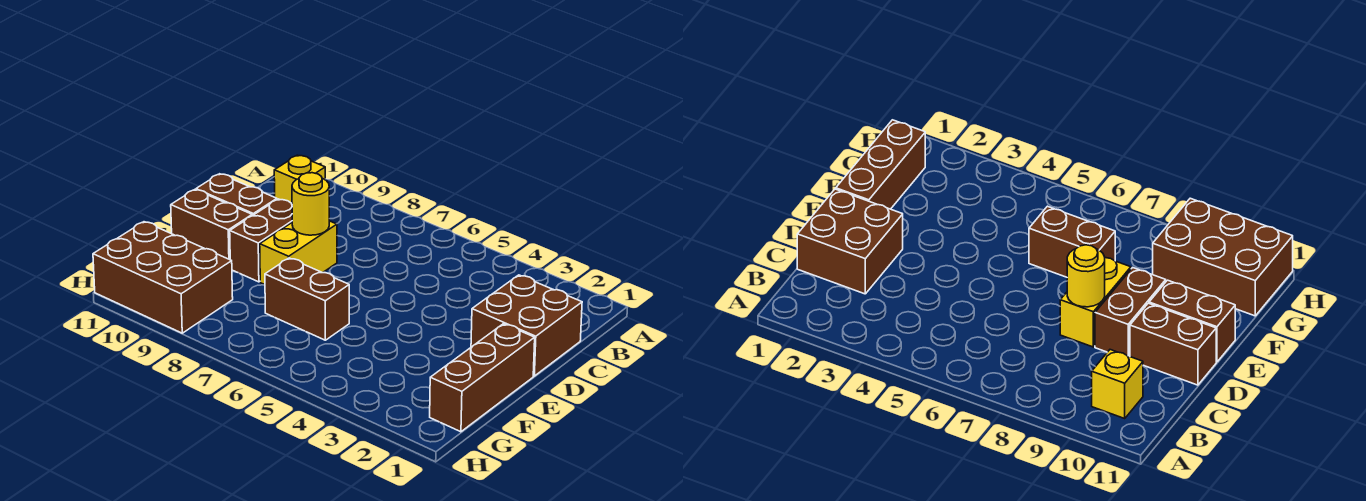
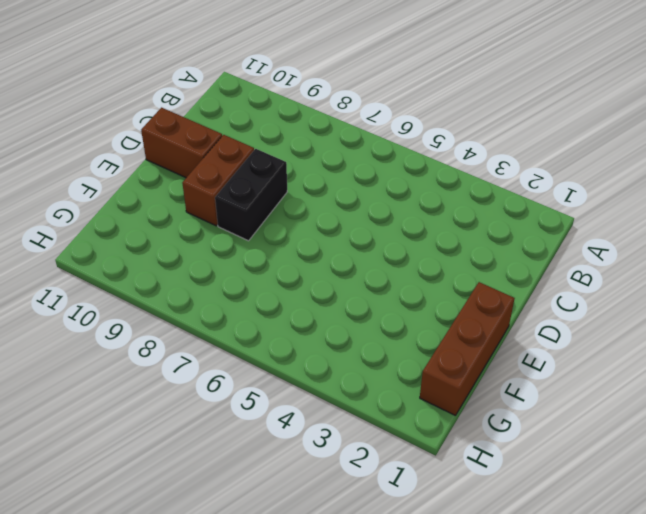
black 1x2 brick [215,149,287,241] -> yellow 1x2 brick [260,221,337,285]
none -> yellow 1x1 brick [274,155,325,203]
none -> brown 2x2 brick [471,275,582,376]

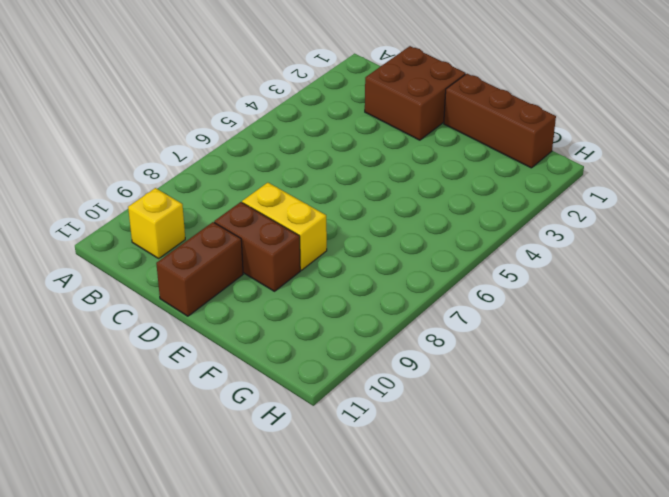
none -> brown 1x2 brick [171,190,252,260]
none -> brown 1x2 brick [265,258,349,340]

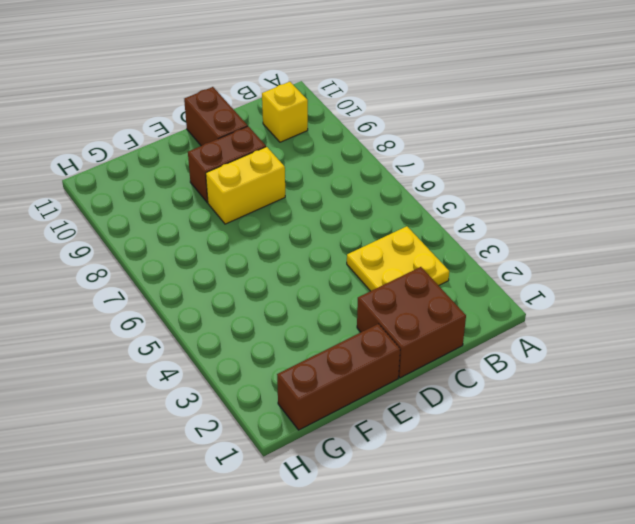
yellow 2x2 plate [347,226,449,291] -> none
none -> brown 1x2 brick [171,190,252,260]
none -> brown 1x2 brick [265,258,349,340]

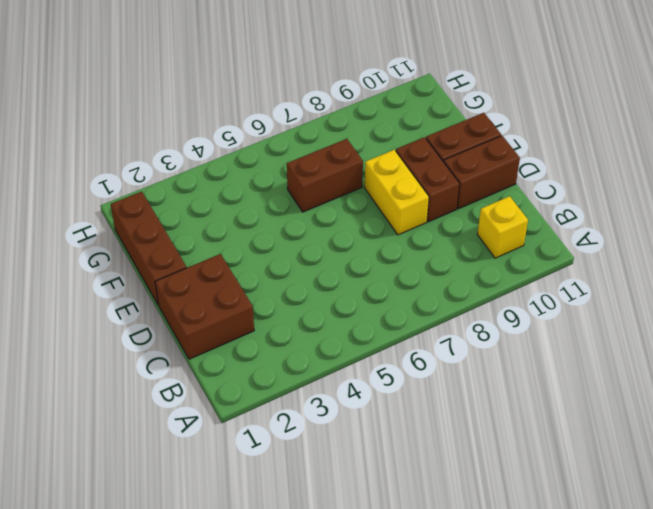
none -> brown 2x3 brick [93,222,233,333]
none -> yellow 1x1 round brick [292,173,329,235]

